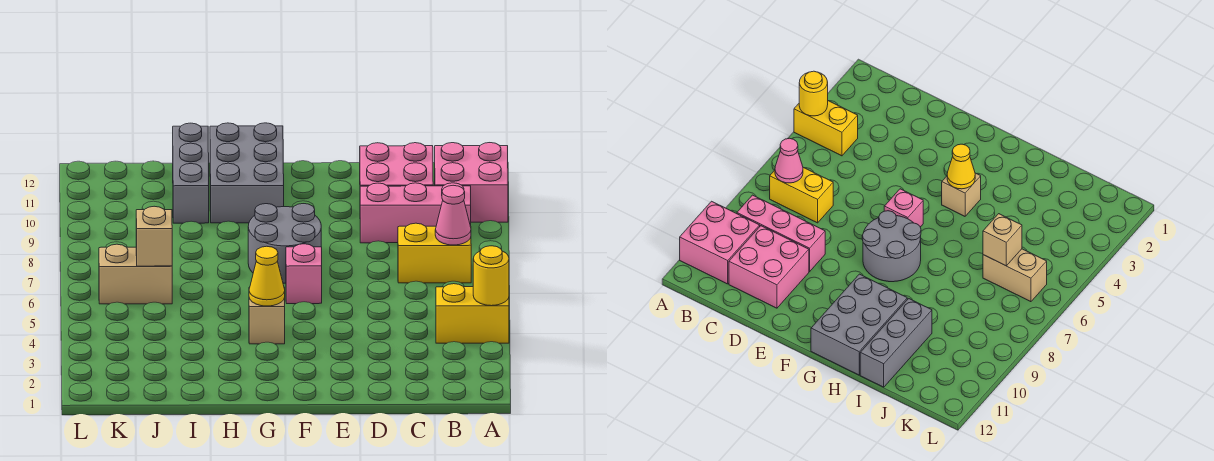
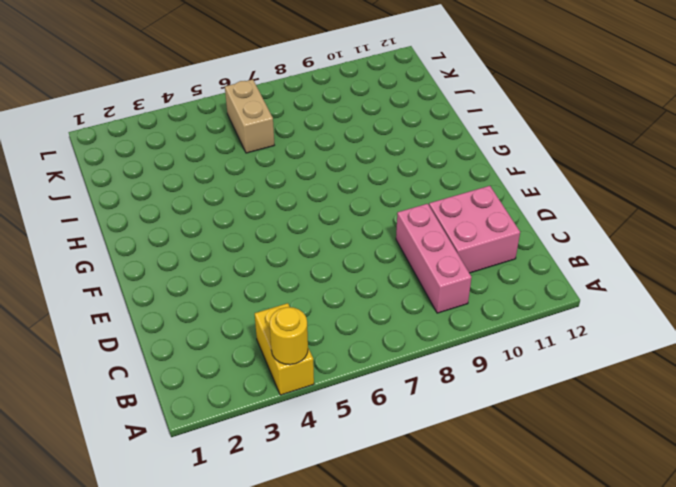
none -> pink 2x2 brick [435,143,508,222]
none -> yellow 1x2 brick [398,223,471,283]
none -> pink 1x1 brick [286,244,322,304]

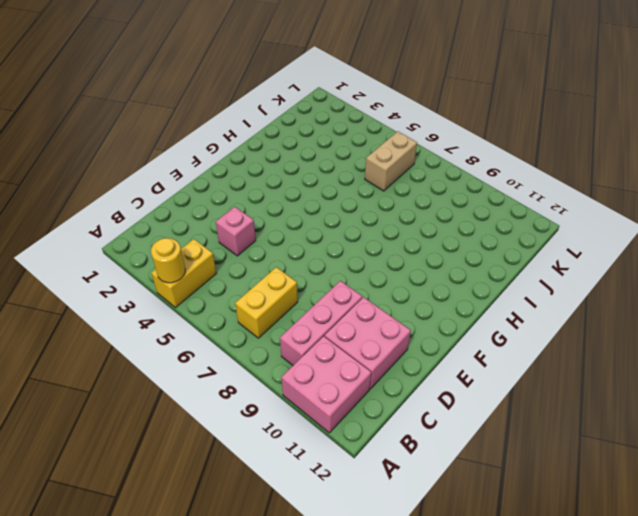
pink 1x1 brick [216,207,256,256] -> pink 1x1 brick moved to [286,244,322,304]
none -> grey 2x2 round brick [248,204,321,283]
none -> tan 1x1 brick [249,287,285,344]
none -> grey 2x3 brick [210,123,284,223]

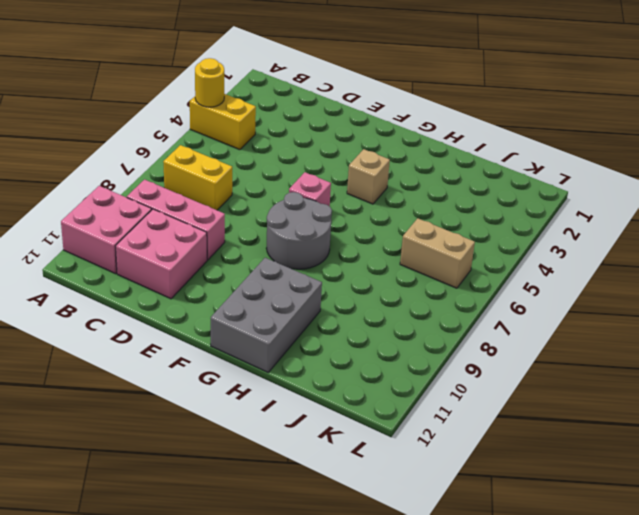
none -> grey 1x3 brick [173,123,209,223]
none -> pink 1x1 cone [435,185,471,245]
none -> yellow 1x1 cone [249,246,285,306]

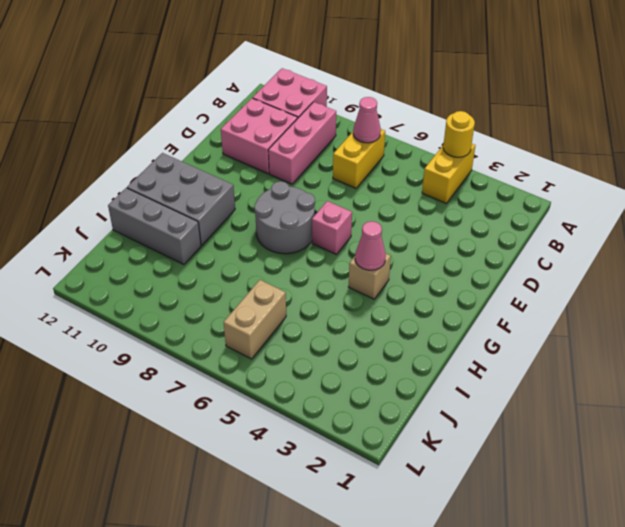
pink 1x1 cone [355,221,386,270] -> yellow 1x1 cone [249,246,285,306]
none -> tan 1x1 brick [136,206,172,266]

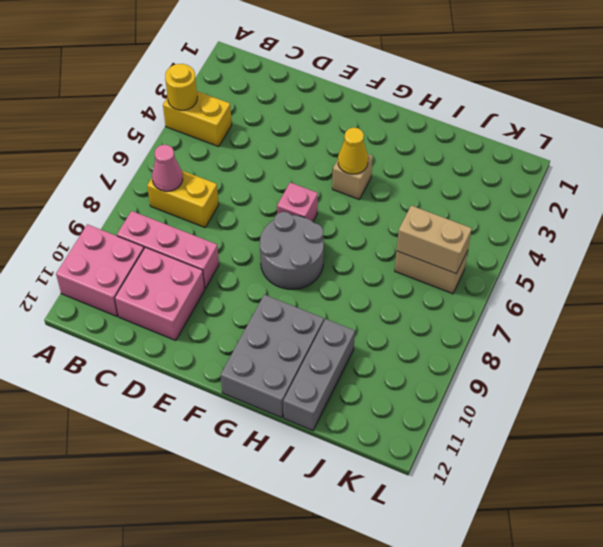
tan 1x2 brick [397,206,472,274] -> tan 1x1 brick [136,206,172,266]

